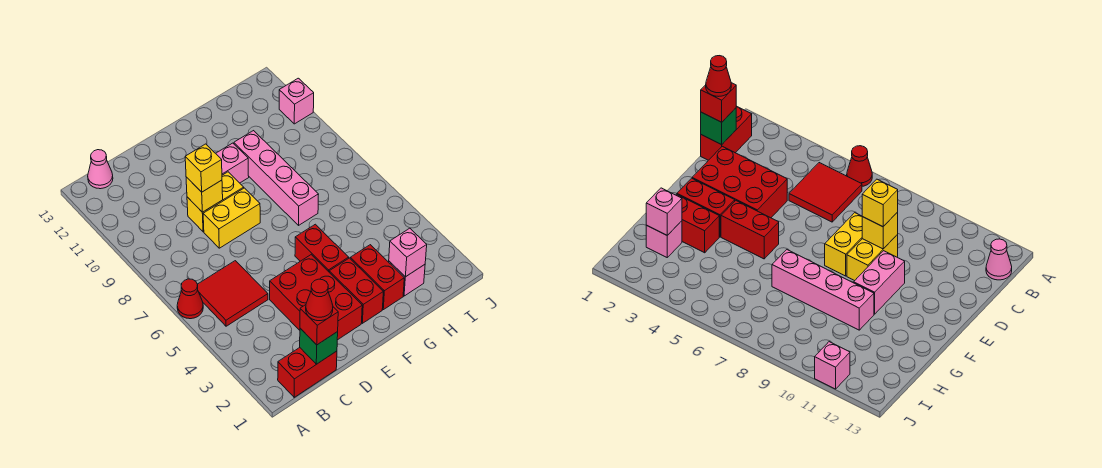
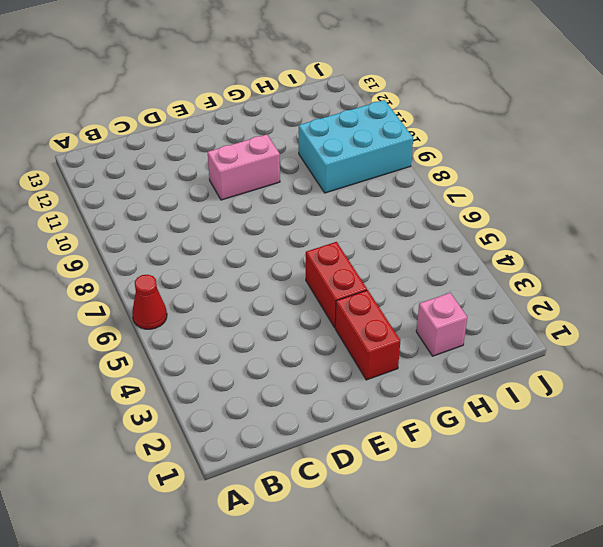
cyan 2x3 brick [299,100,413,193] -> none
none -> red 1x2 brick [278,348,337,397]
none -> red 2x2 tile [197,261,268,326]
none -> pink 1x1 cone [88,150,113,189]

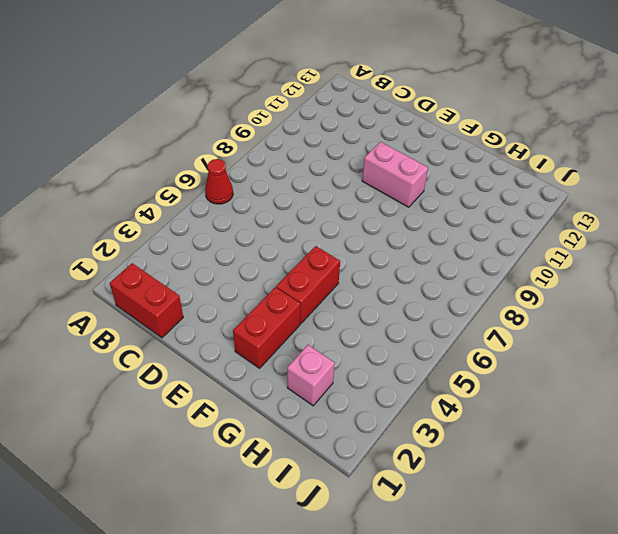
none -> red 2x2 tile [197,261,268,326]
none -> pink 1x1 cone [88,150,113,189]
none -> red 2x3 brick [270,255,362,340]

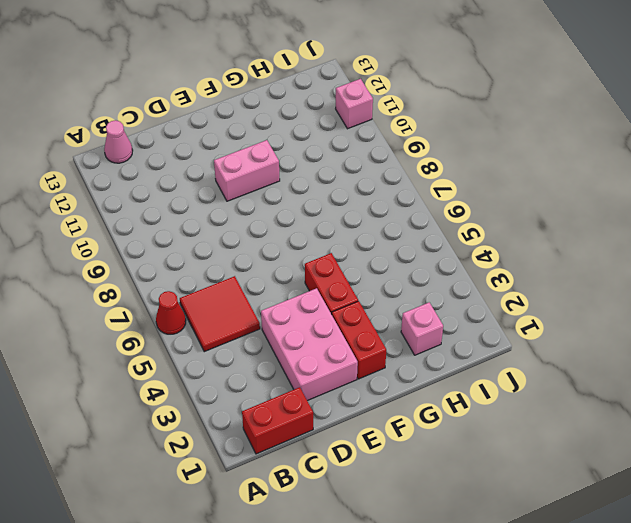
pink 2x3 brick [261,288,358,401] -> red 2x3 brick [270,255,362,340]
none -> yellow 1x2 brick [203,188,260,248]
none -> yellow 1x2 brick [187,172,244,232]
none -> red 1x2 brick [350,245,404,310]

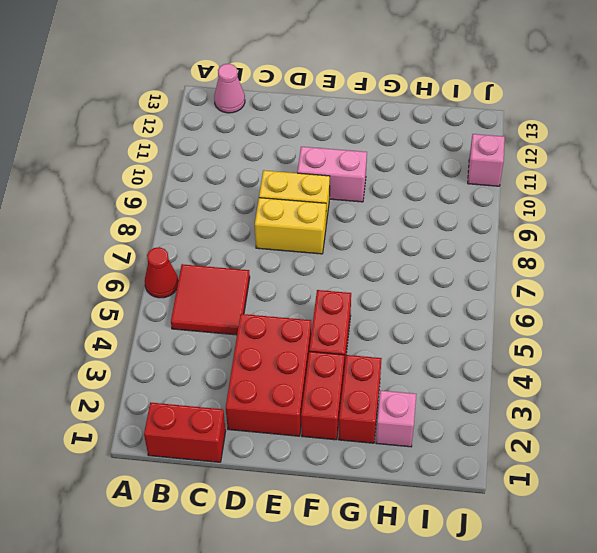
none -> pink 1x4 brick [234,131,319,226]
none -> green 1x1 brick [300,328,338,364]
none -> yellow 1x1 brick [186,177,223,212]

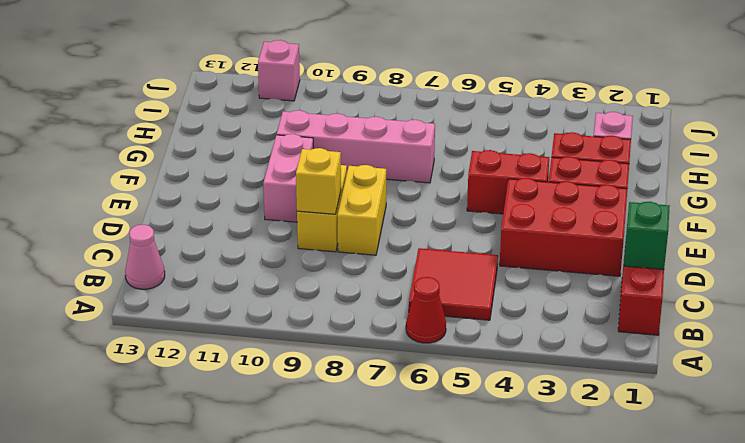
none -> pink 1x1 brick [389,228,427,277]
none -> red 1x1 brick [300,305,338,345]
none -> yellow 1x1 brick [185,144,222,192]

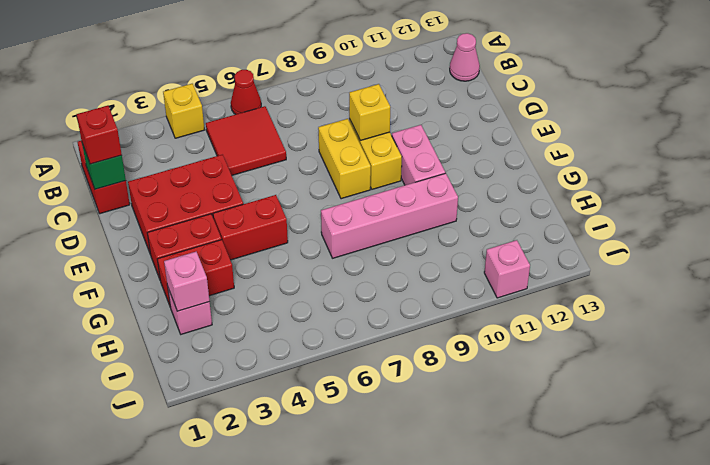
yellow 1x1 brick [163,84,204,138] -> yellow 1x1 brick moved to [185,144,222,192]
none -> red 1x1 cone [306,279,333,321]

